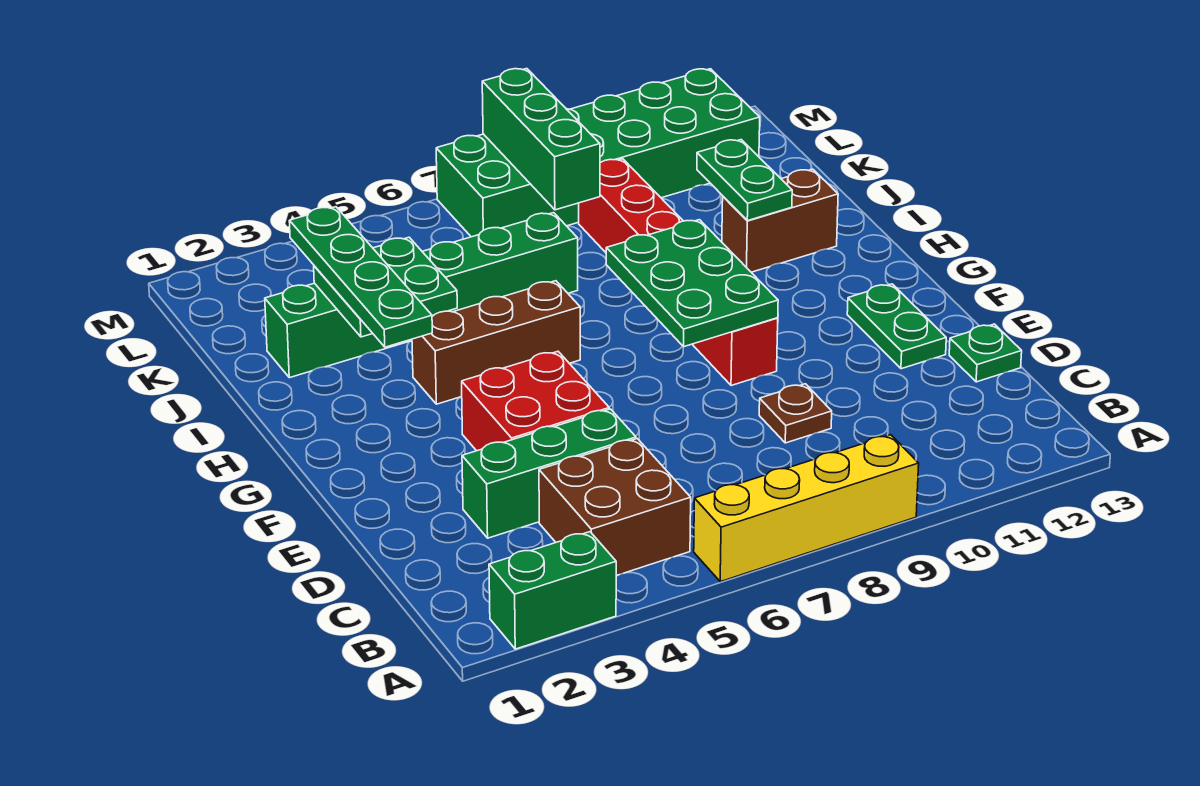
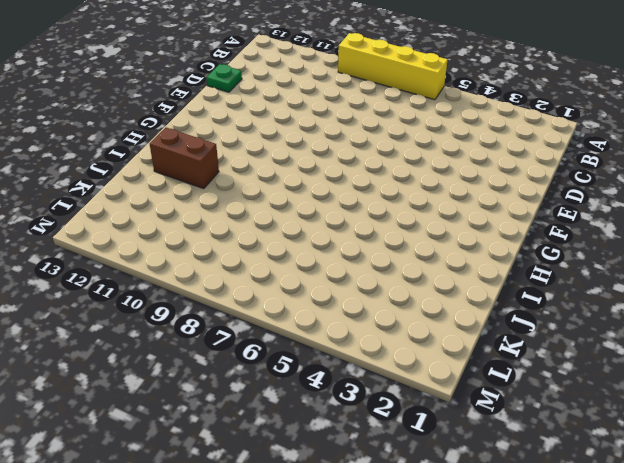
none -> green 1x2 brick [489,532,616,649]
none -> brown 2x2 brick [539,439,691,576]
none -> green 1x3 brick [462,409,636,538]

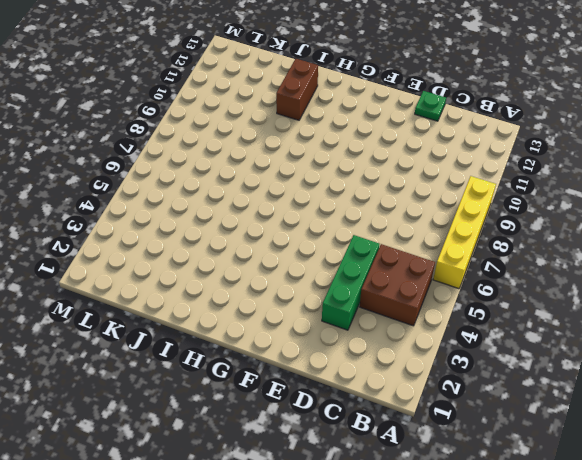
none -> green 1x2 brick [489,532,616,649]
none -> brown 1x1 plate [759,384,832,443]
none -> red 2x2 brick [462,352,609,451]

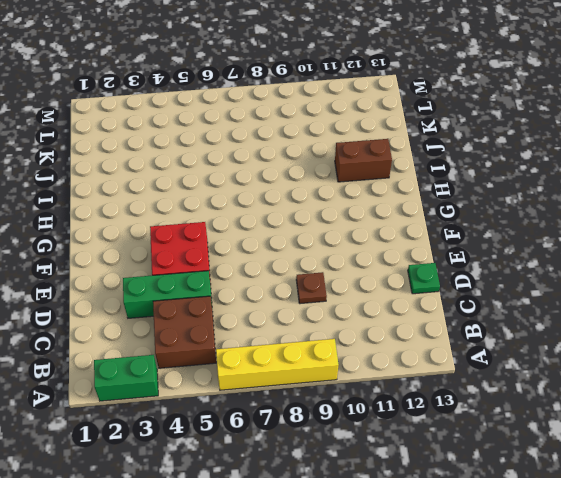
none -> green 1x2 plate [847,284,946,369]
none -> red 1x6 brick [579,159,778,386]
none -> brown 1x3 brick [412,281,580,404]

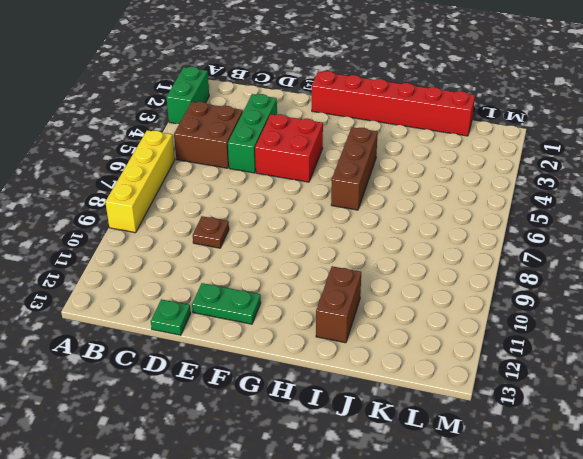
red 1x6 brick [312,71,475,136] -> red 1x6 brick moved to [579,159,778,386]
none -> green 1x6 brick [265,213,578,378]
none -> green 2x6 brick [436,69,760,237]
none -> green 2x3 plate [606,220,778,347]

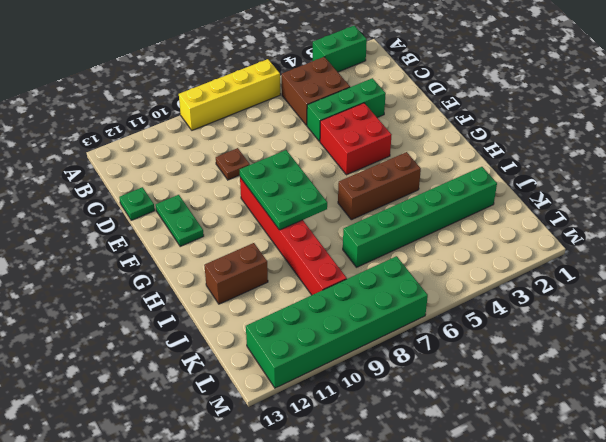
none -> green 2x2 plate [314,237,457,337]
none -> green 1x2 plate [697,140,792,221]
none -> green 1x3 brick [482,69,600,210]

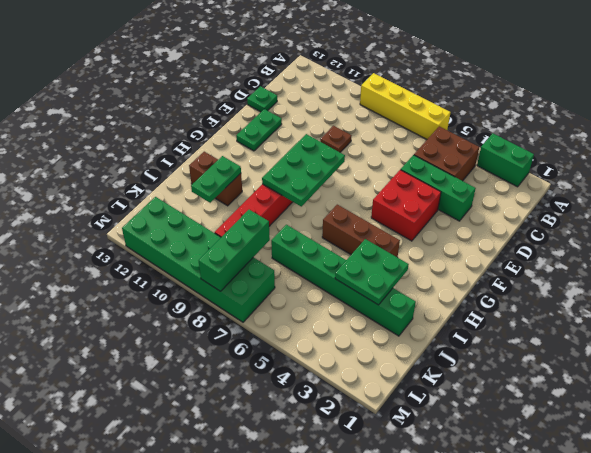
none -> green 1x4 plate [289,207,432,347]

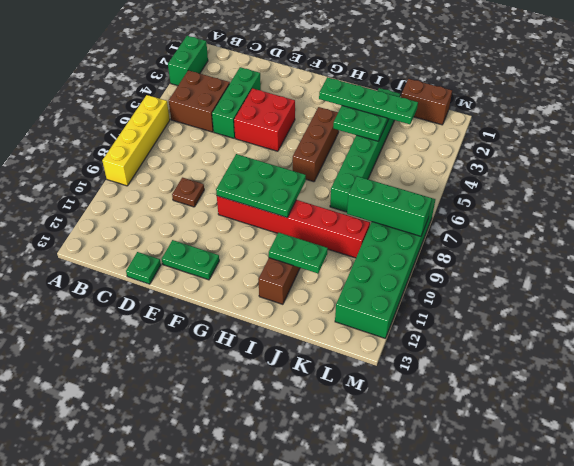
brown 1x2 brick [401,79,452,125] -> none

